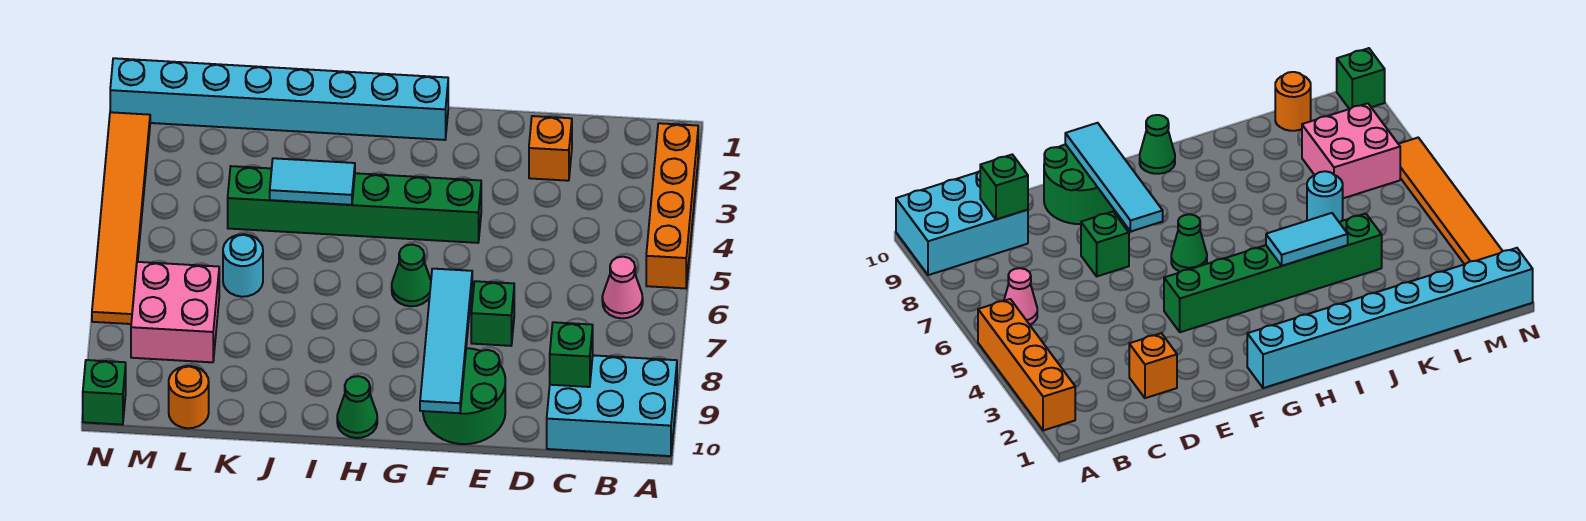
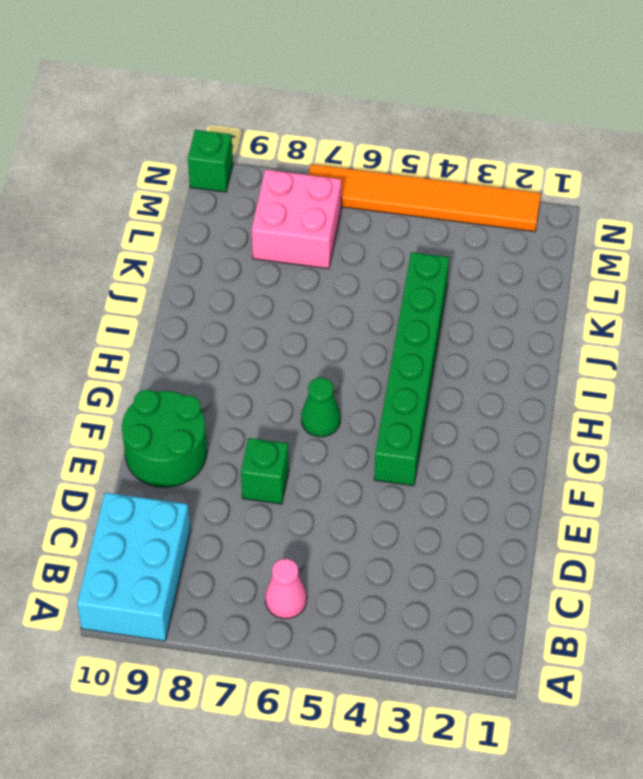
none -> orange 1x4 brick [646,123,698,288]
none -> orange 1x1 brick [529,116,572,181]
none -> cyan 1x8 brick [110,58,448,140]

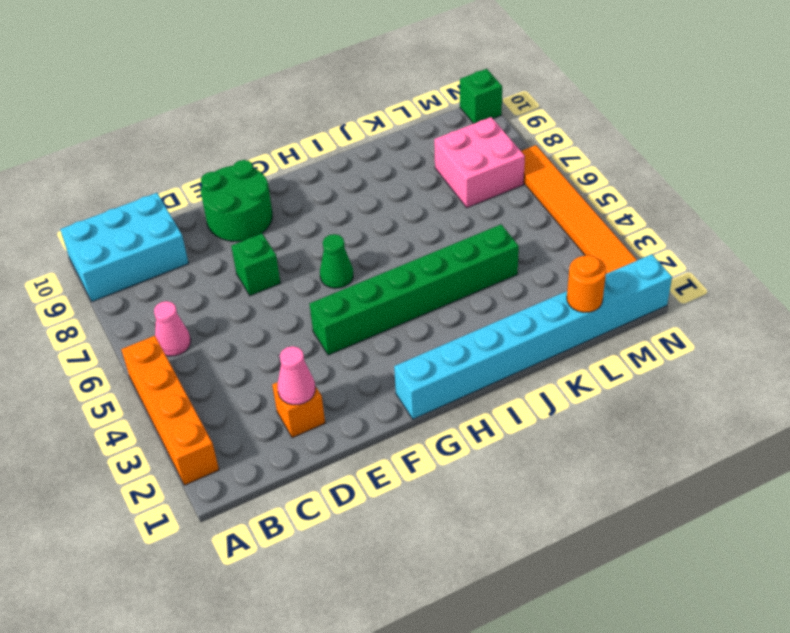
pink 1x1 cone [277,346,315,405] -> none
orange 1x1 round brick [567,255,606,313] -> orange 1x1 round brick moved to [169,366,209,428]
none -> green 1x1 cone [337,376,377,438]
none -> cyan 1x1 round brick [223,234,263,297]
none -> green 1x1 brick [550,322,593,387]

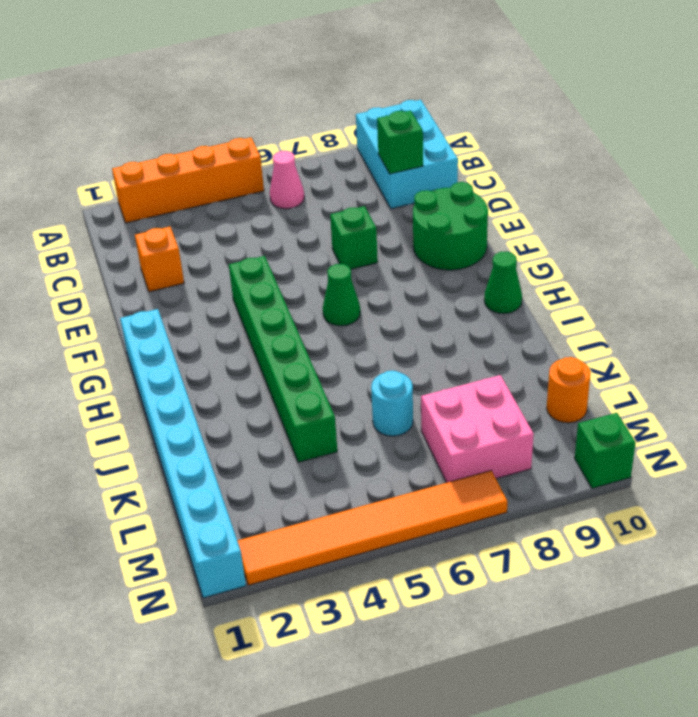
none -> cyan 1x4 tile [420,269,472,413]
none -> cyan 1x2 tile [270,158,355,205]

